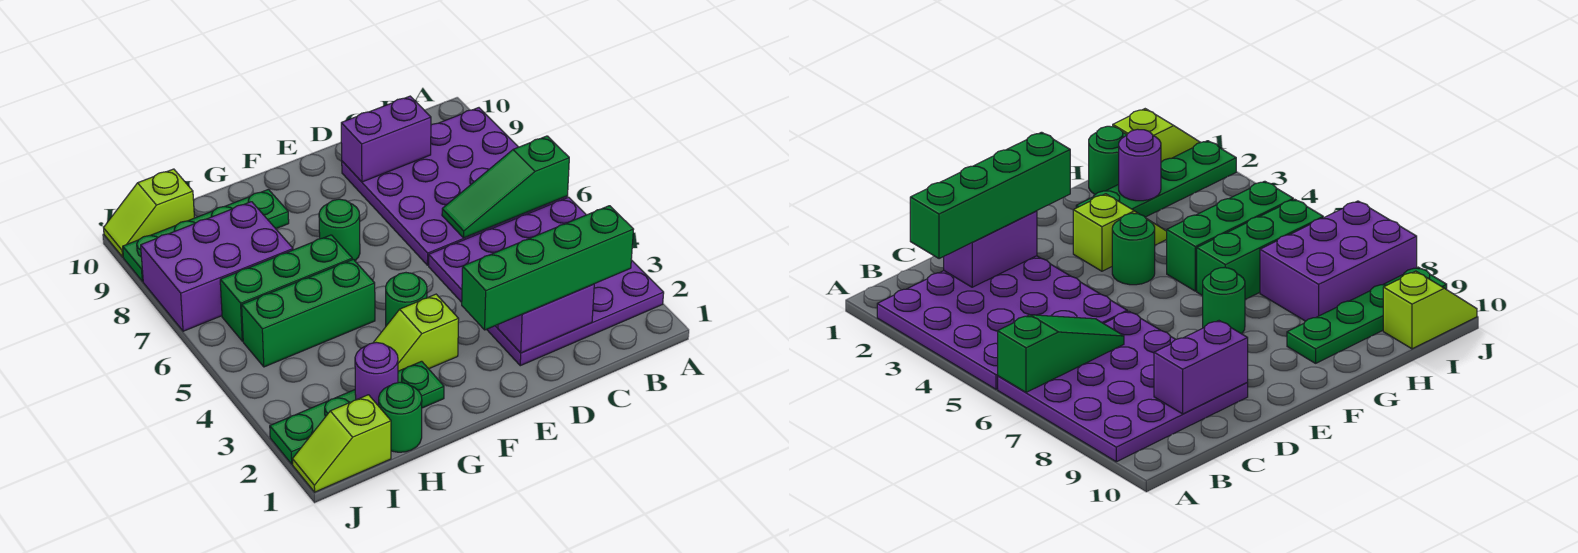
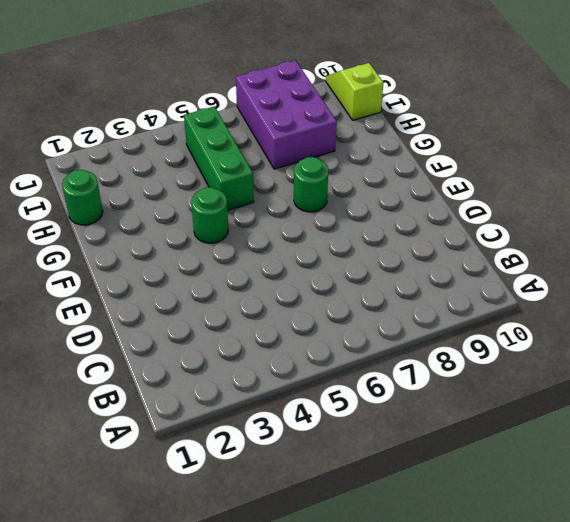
none -> purple 4x4 plate [429,197,664,366]
none -> purple 4x4 plate [342,108,567,265]
none -> lime 1x2 slope [373,294,459,371]

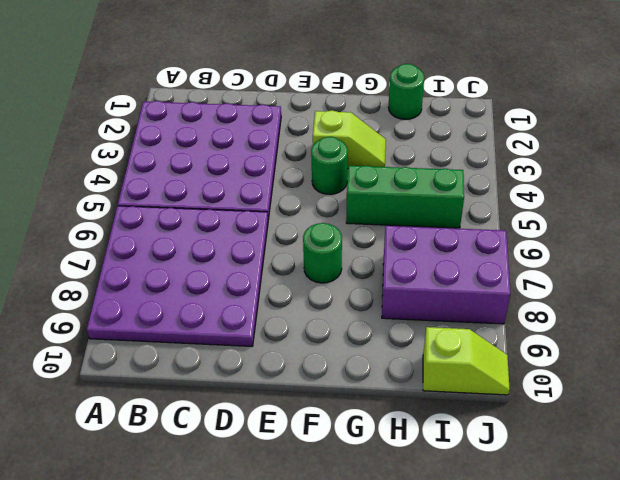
none -> green 1x4 plate [270,361,444,464]
none -> green 1x3 brick [220,235,352,341]
none -> green 1x4 plate [123,189,289,281]

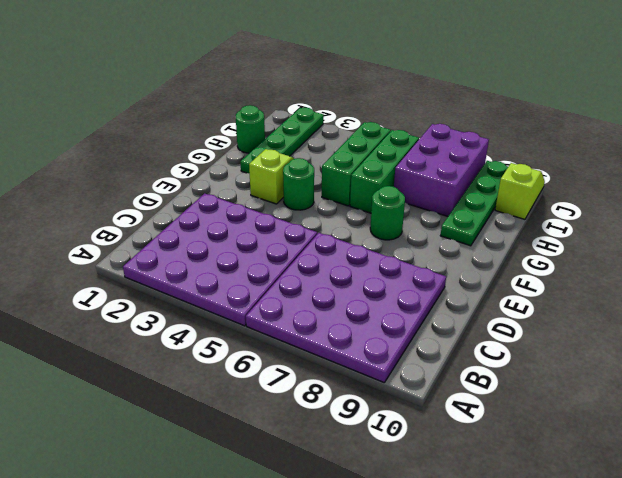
none -> lime 1x2 slope [293,395,391,492]
none -> green 1x3 slope [442,136,569,238]
none -> purple 1x2 brick [498,284,594,353]

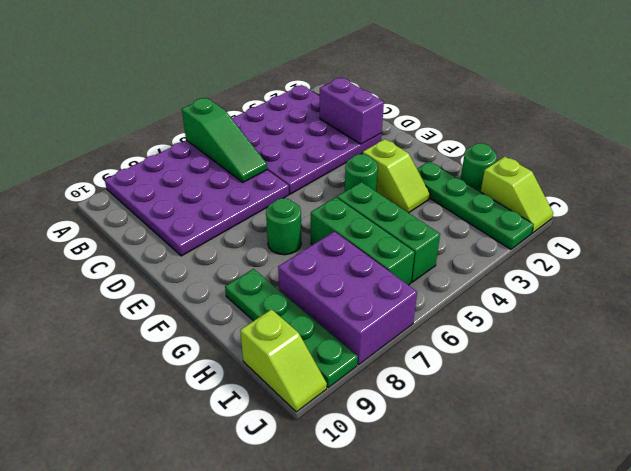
none -> purple 1x2 brick [341,96,431,182]
none -> purple 1x1 round brick [355,342,398,406]
none -> green 1x4 brick [462,206,634,330]

